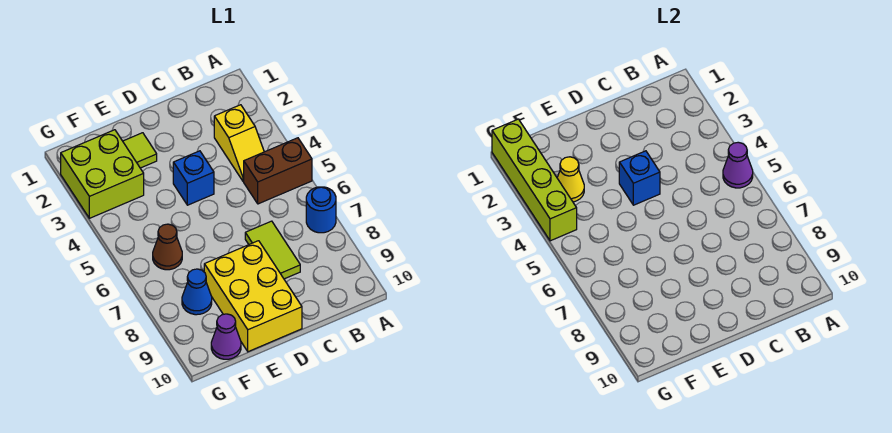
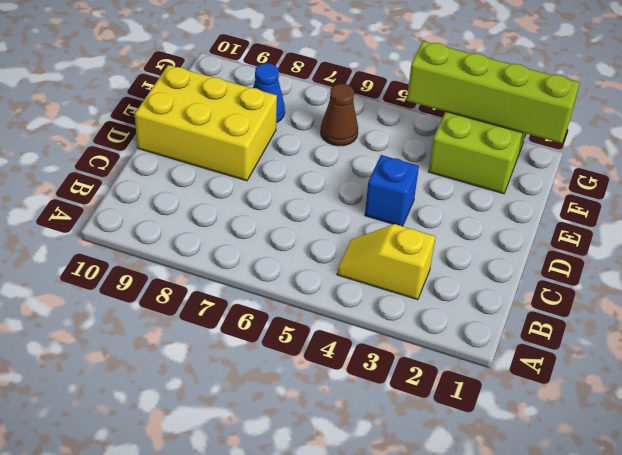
none -> brown 1x2 brick [244,138,312,204]
none -> blue 1x1 round brick [306,187,336,233]
none -> lime 1x2 tile [245,221,300,279]

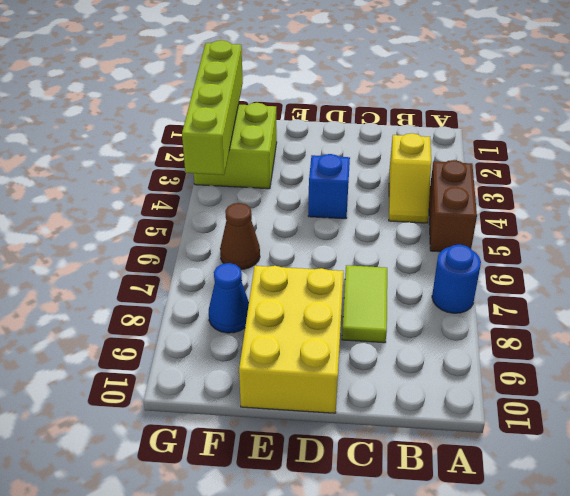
brown 1x2 brick [429,160,477,252] -> brown 1x2 brick turned to [244,138,312,204]
none -> lime 1x1 tile [123,133,157,168]
none -> purple 1x1 cone [211,314,241,359]
none -> purple 1x1 cone [723,142,753,188]

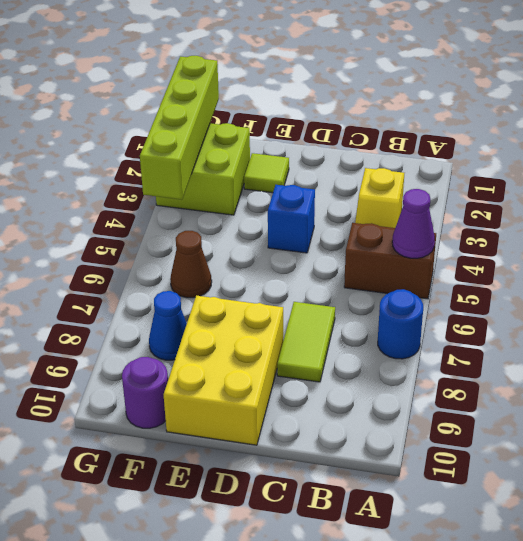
purple 1x1 round brick [122,357,168,428] -> purple 1x1 cone [211,314,241,359]
none -> blue 1x1 brick [619,151,660,205]
none -> yellow 1x1 cone [557,157,584,202]

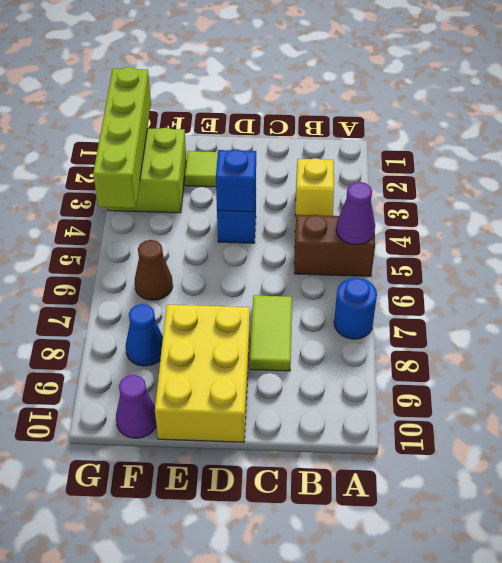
none -> yellow 1x1 cone [557,157,584,202]

